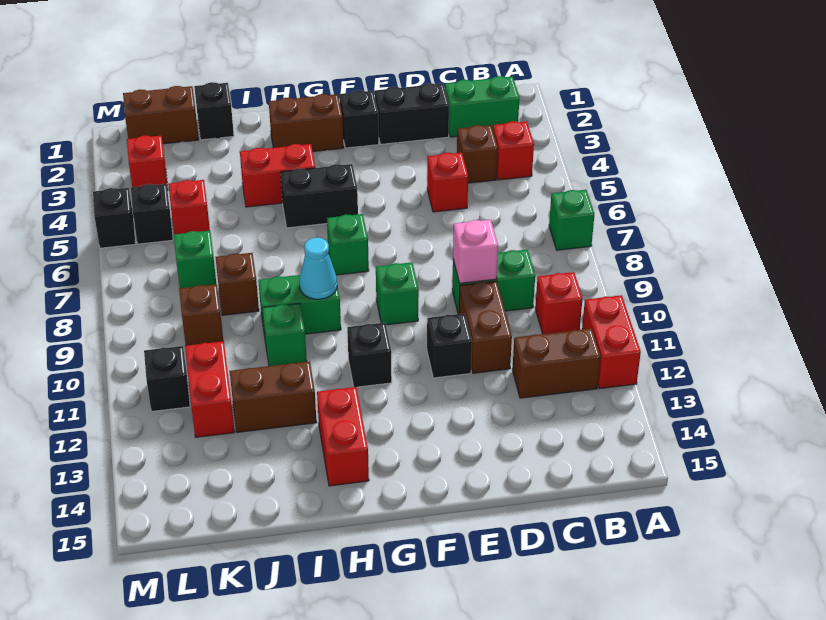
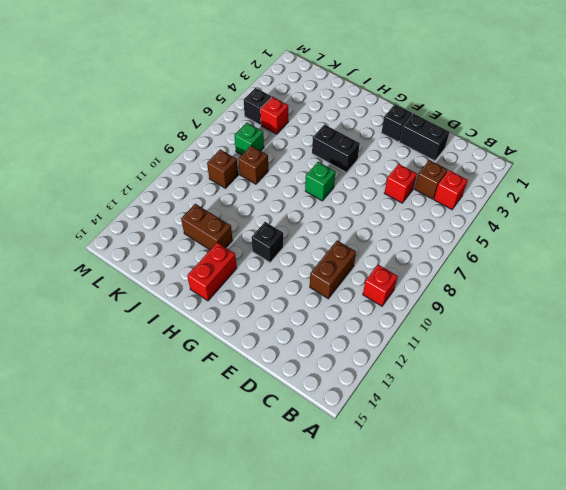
none -> green 1x1 brick [549,190,594,250]
none -> red 1x2 brick [582,295,641,389]
none -> green 1x2 brick [445,76,519,137]
none -> brown 1x2 brick [512,328,601,398]

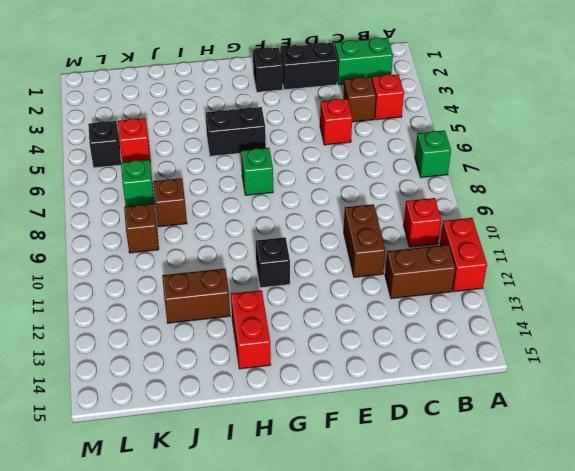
none -> green 1x2 brick [452,250,535,314]
none -> black 1x1 brick [427,313,472,378]
none -> green 1x1 brick [376,262,419,325]
none -> brown 1x2 brick [269,94,344,151]

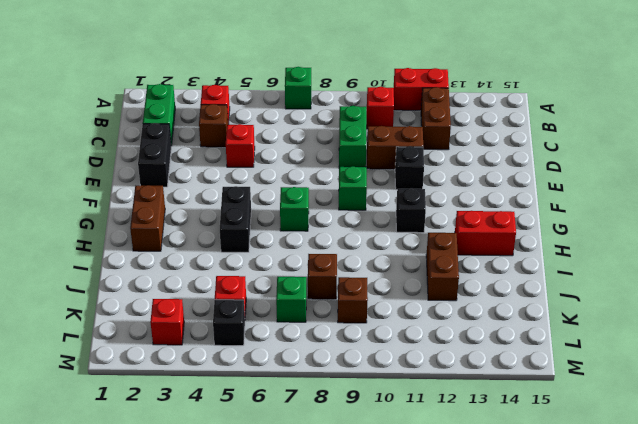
none -> black 1x1 brick [340,90,379,148]
none -> red 1x2 brick [240,144,315,207]
none -> green 1x2 brick [258,275,341,336]
none -> green 1x1 brick [262,303,307,366]

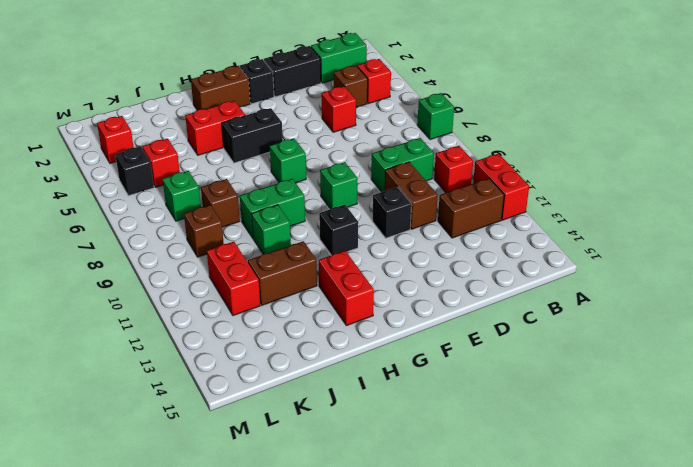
none -> black 1x1 brick [194,82,234,140]
none -> brown 1x2 brick [123,86,199,144]
none -> black 1x1 brick [144,346,190,411]
none -> black 1x1 brick [93,188,136,248]

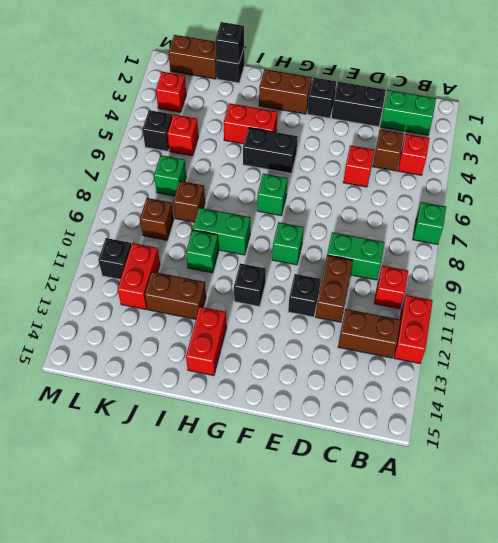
black 1x1 brick [215,22,244,64] -> black 1x1 brick moved to [93,188,136,248]
none -> pink 1x1 brick [453,220,498,283]
none -> cyan 1x1 cone [299,237,337,299]

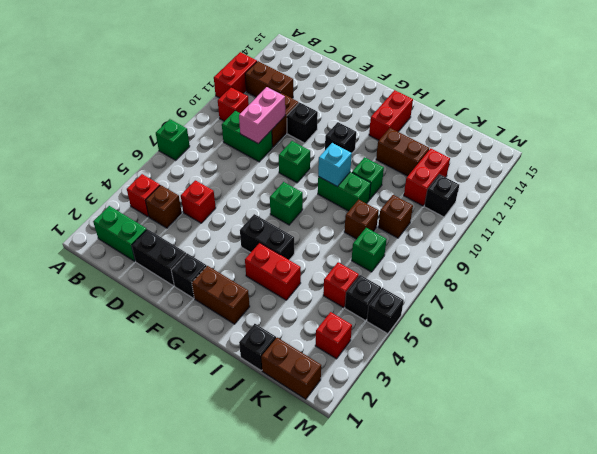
pink 1x2 brick [239,87,285,144] -> pink 1x1 brick [453,220,498,283]
cyan 1x1 brick [318,143,352,186] -> cyan 1x1 cone [299,237,337,299]

